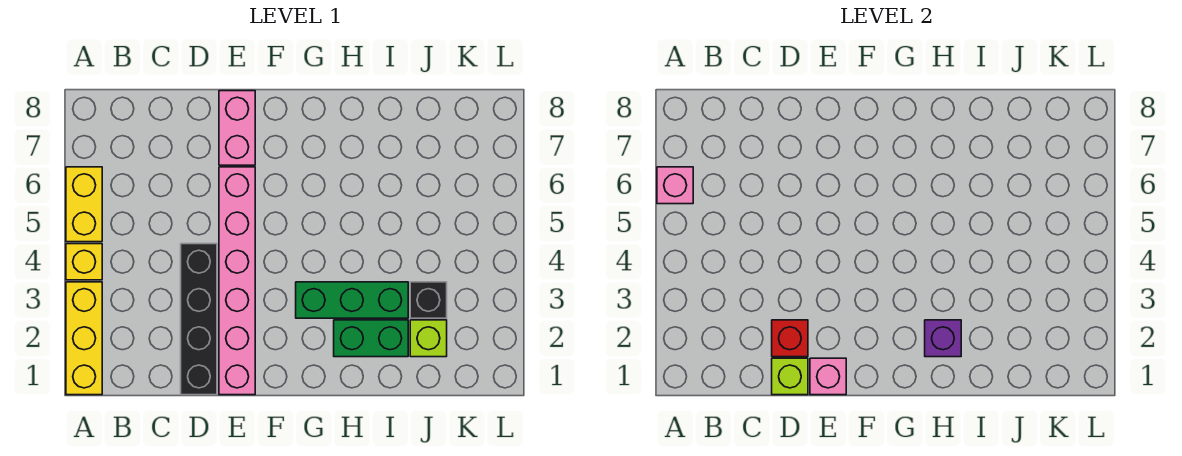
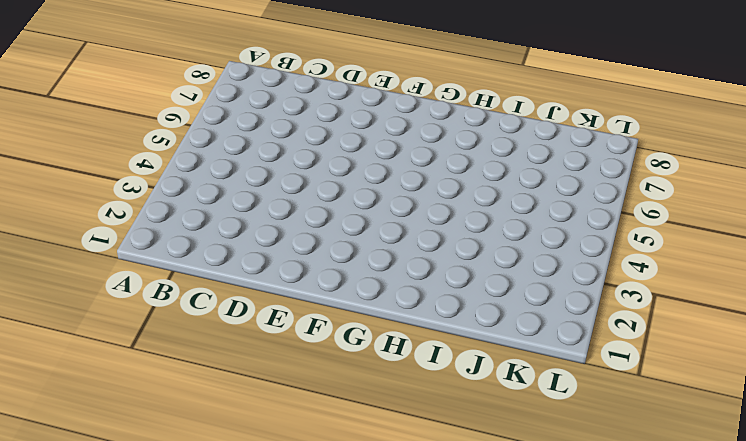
none -> yellow 1x3 brick [66,282,102,395]
none -> yellow 1x1 brick [66,244,102,280]
none -> yellow 1x2 brick [66,167,102,242]

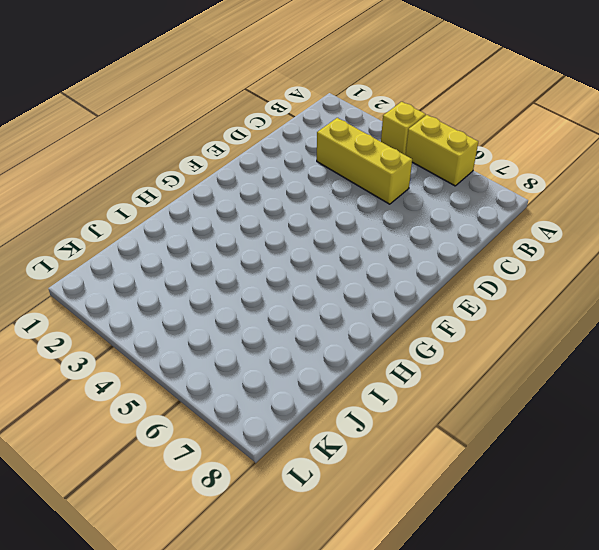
yellow 1x3 brick [317,118,412,204] -> yellow 1x3 brick moved to [66,282,102,395]
none -> black 1x4 brick [181,244,217,395]
none -> pink 1x6 brick [219,167,255,395]
none -> pink 1x2 brick [219,91,255,165]

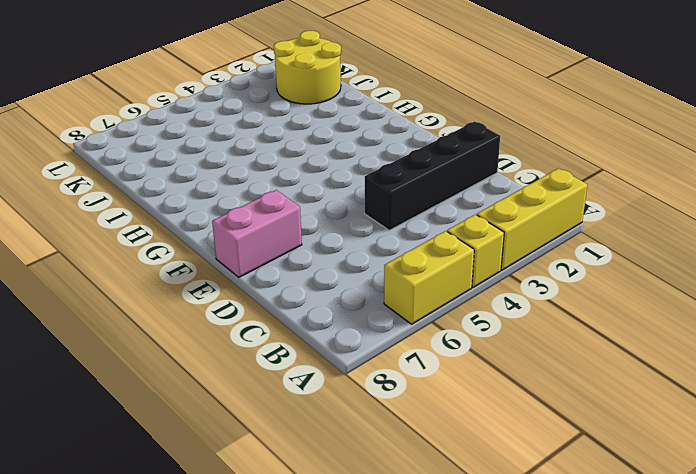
yellow 2x2 round brick [274,31,341,104] -> lime 1x1 brick [410,320,447,357]
none -> pink 1x6 brick [219,167,255,395]
none -> green 1x3 brick [296,282,408,318]
none -> green 1x2 brick [334,320,408,357]

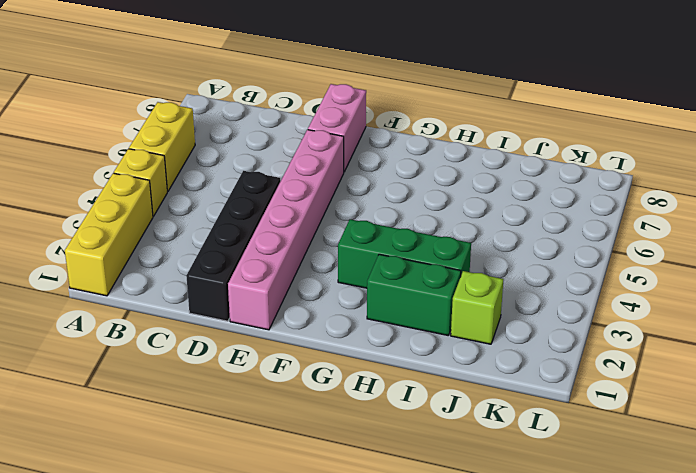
none -> black 1x1 brick [410,282,447,318]
none -> pink 1x1 brick [657,167,693,204]
none -> lime 1x1 brick [772,358,808,395]

